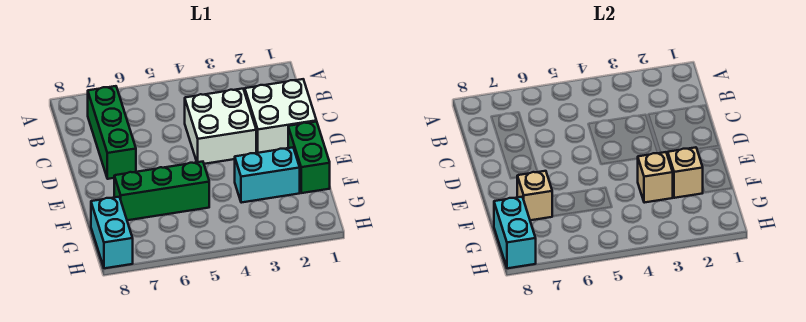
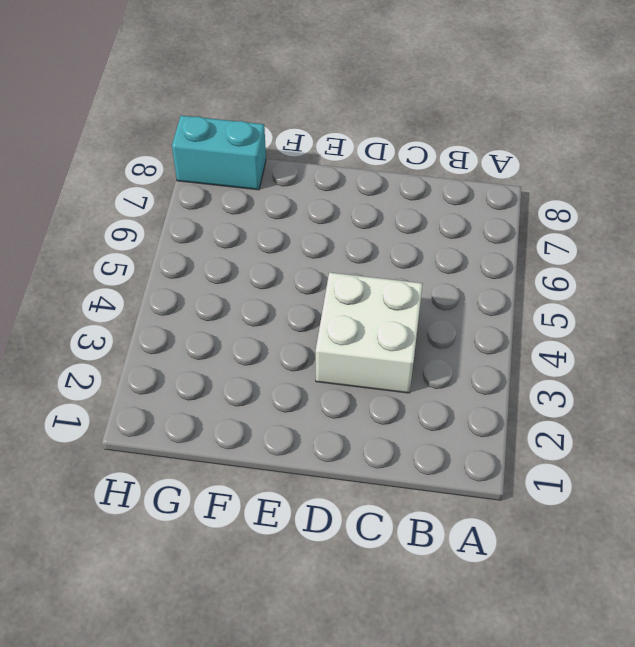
none -> green 1x3 brick [88,86,136,179]
none -> white 2x2 brick [245,79,316,153]

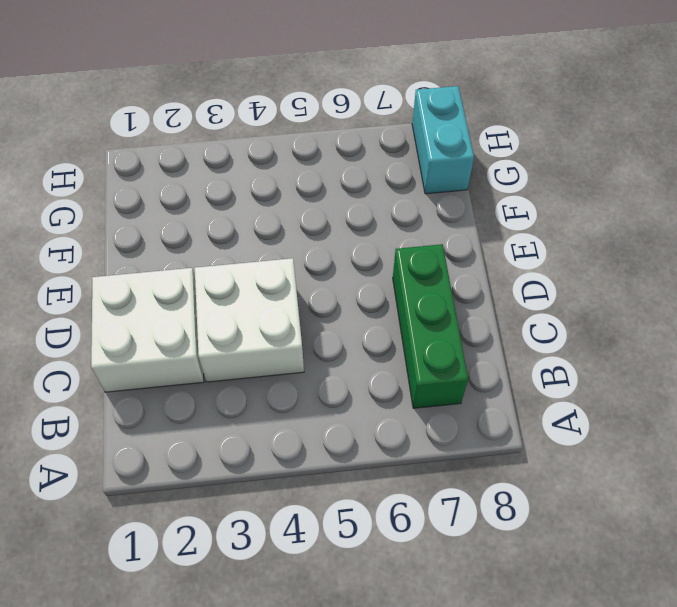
none -> green 1x2 brick [288,121,330,193]
none -> cyan 1x2 brick [235,147,300,203]

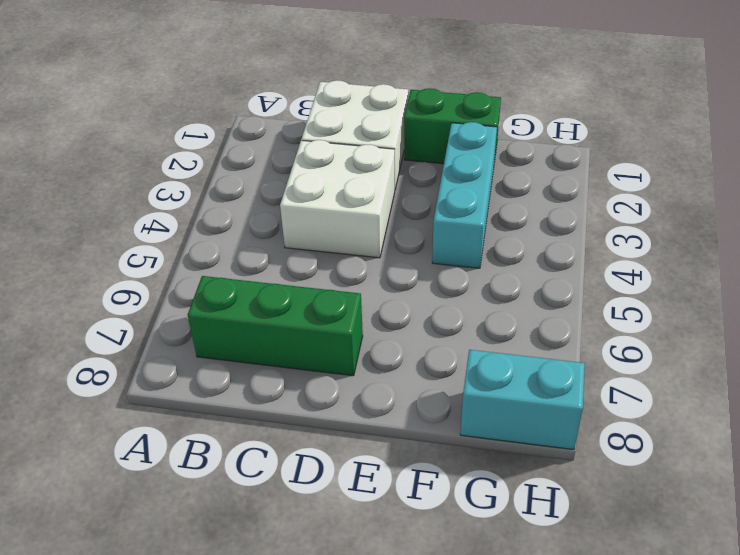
cyan 1x3 brick [432,122,497,268] -> cyan 1x2 brick [235,147,300,203]
none -> green 1x3 brick [114,162,209,220]
none -> tan 1x1 brick [668,147,703,198]

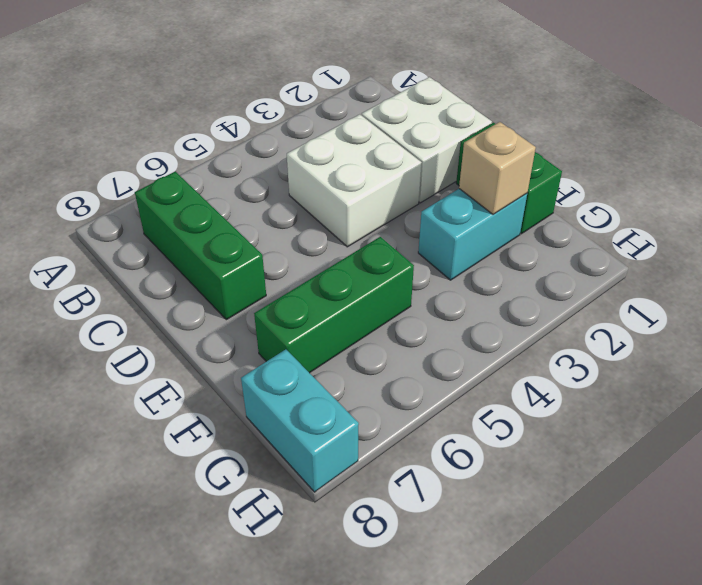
none -> tan 1x1 brick [638,152,673,203]
none -> tan 1x1 brick [517,171,553,220]

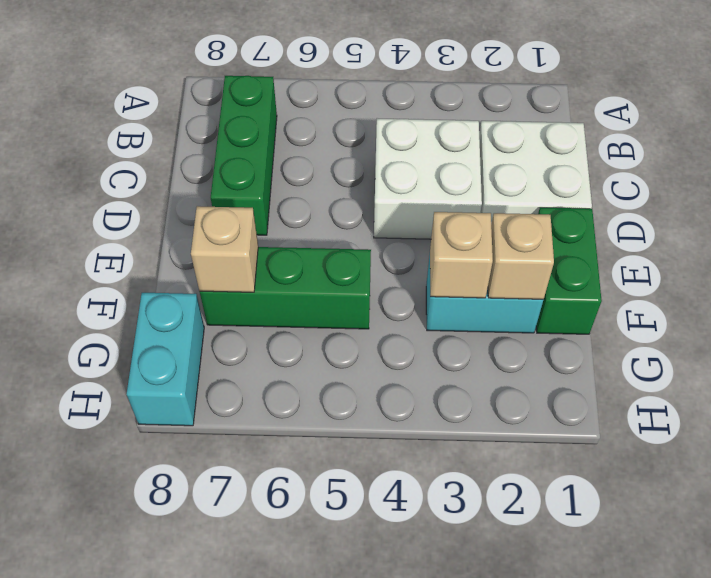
none -> cyan 1x2 brick [494,197,536,268]

